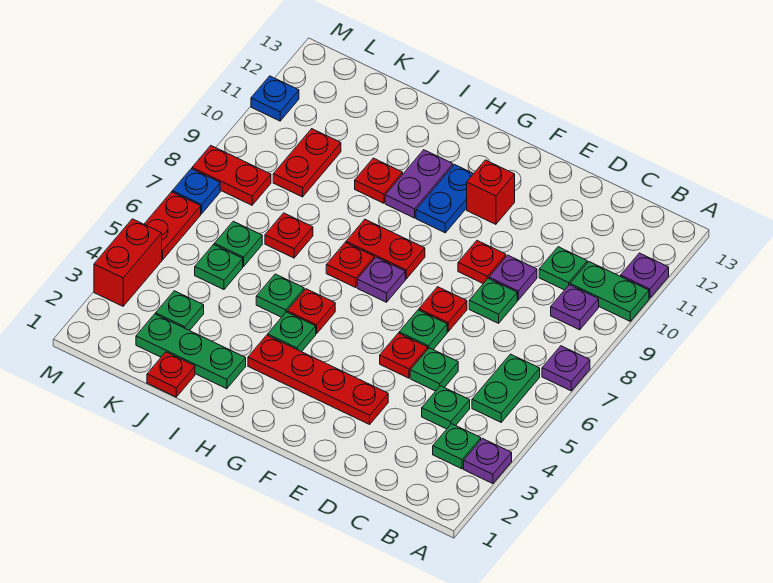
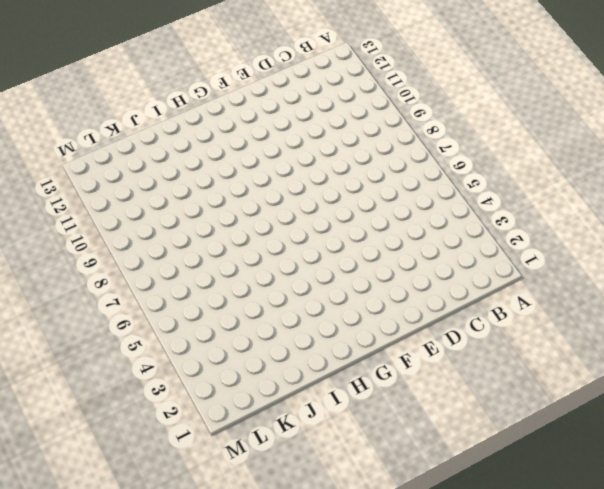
none -> purple 1x1 plate [464,438,512,484]
none -> purple 1x1 plate [542,346,590,391]
none -> green 1x2 plate [570,262,649,321]
none -> purple 1x1 plate [621,253,669,298]

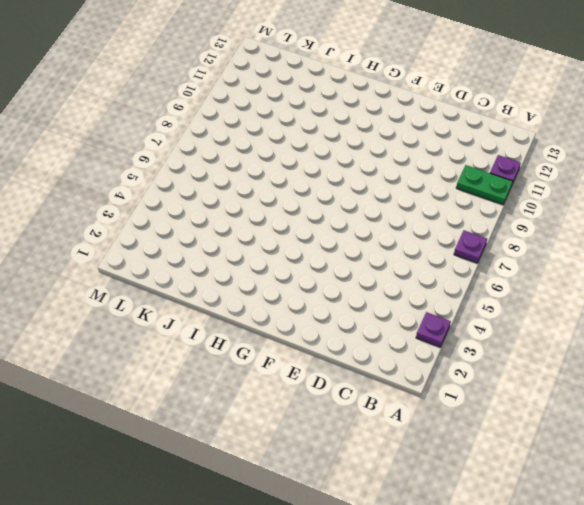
none -> green 1x1 plate [433,424,481,469]
none -> green 1x2 plate [472,354,540,422]
none -> purple 1x1 plate [551,285,599,330]
none -> green 1x1 plate [422,386,470,429]

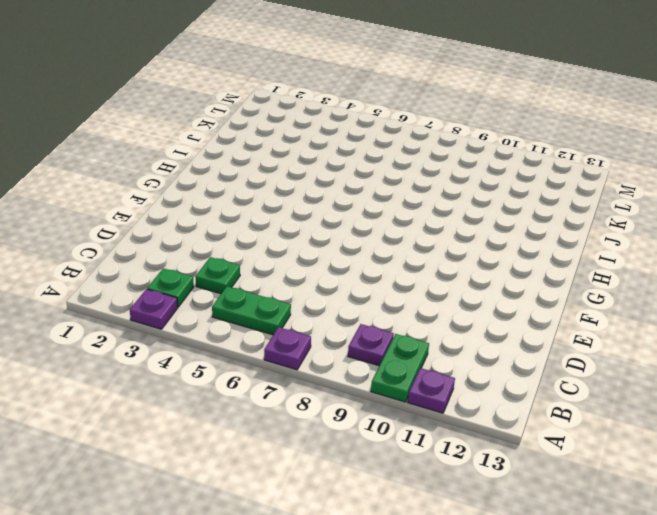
none -> green 1x1 plate [539,247,587,290]
none -> green 1x1 plate [410,348,458,391]
none -> green 1x1 plate [469,278,517,323]
none -> purple 1x1 plate [489,255,537,300]

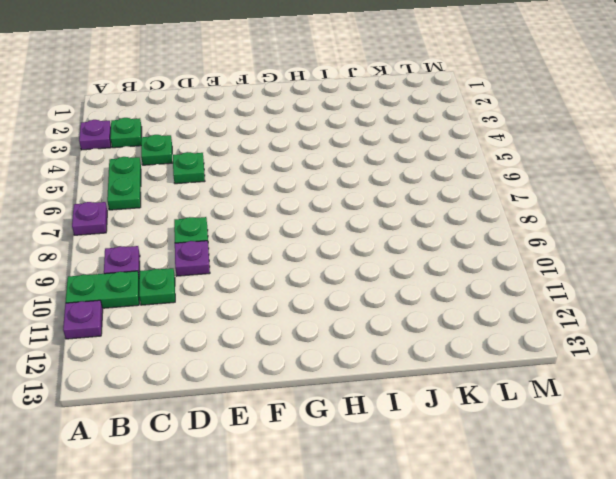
none -> red 1x4 plate [248,335,388,424]
none -> red 1x1 plate [380,333,428,378]
none -> green 1x1 plate [399,310,447,349]
none -> red 1x1 plate [419,287,467,332]

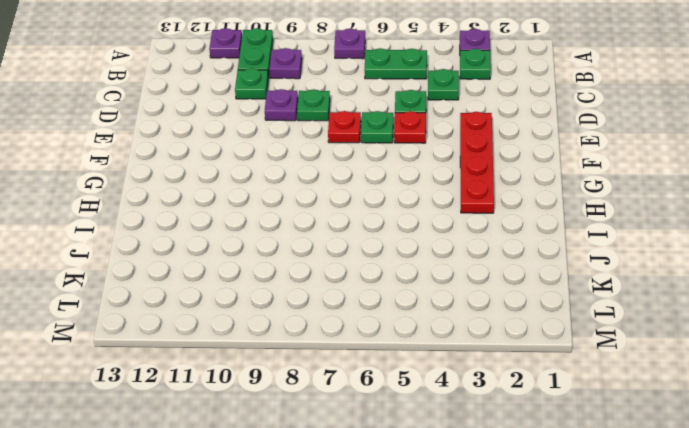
none -> red 1x1 plate [458,241,506,284]
none -> red 1x1 brick [467,160,515,224]
none -> purple 1x1 plate [357,257,405,302]
none -> red 1x2 plate [346,220,425,279]

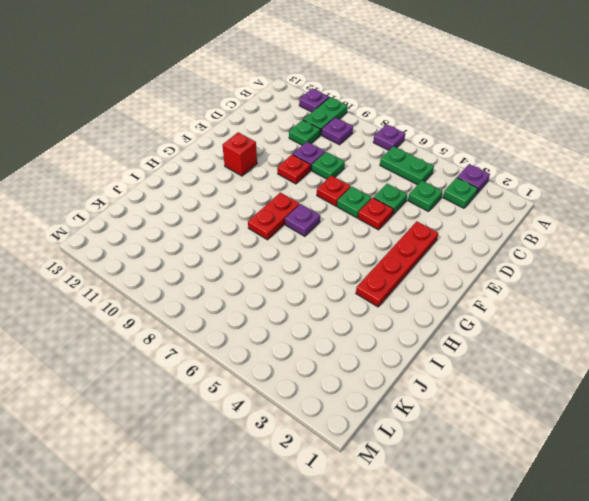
none -> blue 1x2 plate [416,165,473,233]
none -> green 1x1 plate [268,312,316,352]
none -> red 1x1 plate [287,289,335,334]
none -> red 1x1 plate [326,242,374,287]

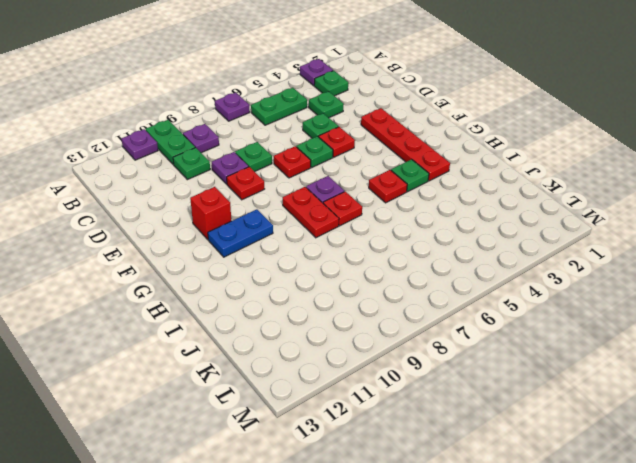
none -> purple 1x2 plate [385,150,453,218]
none -> green 1x3 plate [136,314,246,389]
none -> green 1x1 plate [256,274,304,317]
none -> red 1x1 plate [355,158,403,203]

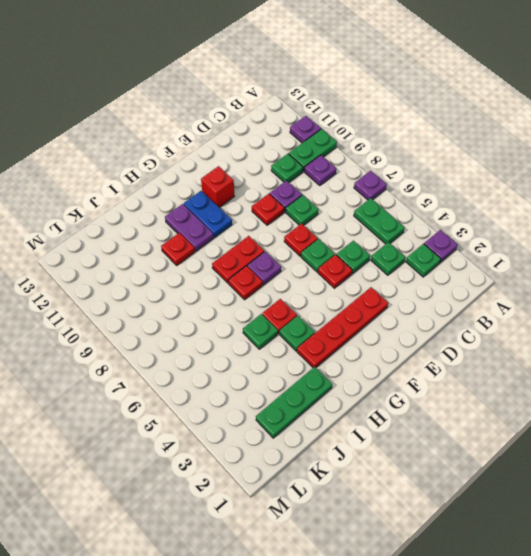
none -> red 1x1 plate [147,352,195,397]
none -> red 1x1 plate [265,213,313,258]
none -> green 1x1 plate [156,291,204,331]
none -> green 1x1 plate [195,245,243,290]

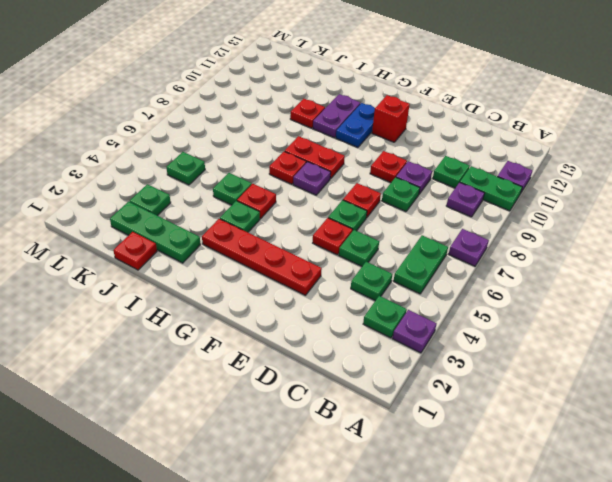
none -> red 1x1 plate [265,213,313,258]
none -> green 1x1 plate [214,221,262,266]
none -> red 1x2 plate [273,129,341,197]
none -> red 1x2 plate [192,146,271,205]

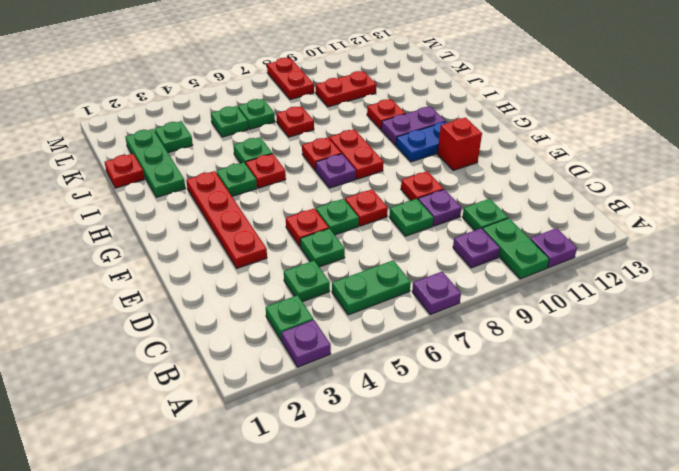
none -> red 1x2 brick [94,219,162,306]
none -> red 1x2 plate [144,192,201,260]
none -> blue 1x1 plate [172,169,220,214]
none -> blue 1x1 plate [251,76,299,121]

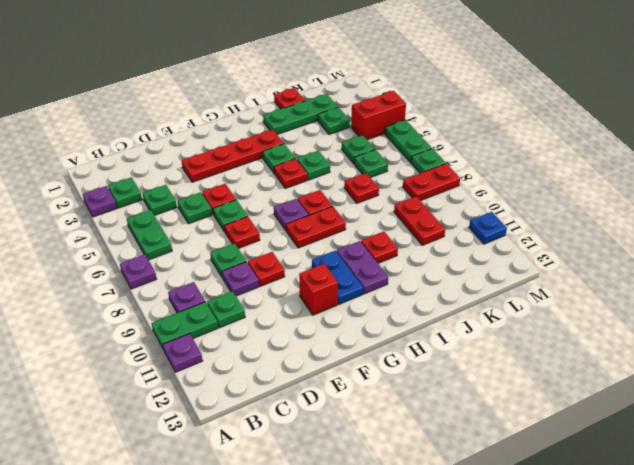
red 1x2 brick [351,91,406,140] -> red 1x2 brick turned to [94,219,162,306]
green 1x2 plate [385,120,432,162] -> red 1x2 plate [144,192,201,260]
green 1x1 plate [411,149,446,173] -> blue 1x1 plate [172,169,220,214]

